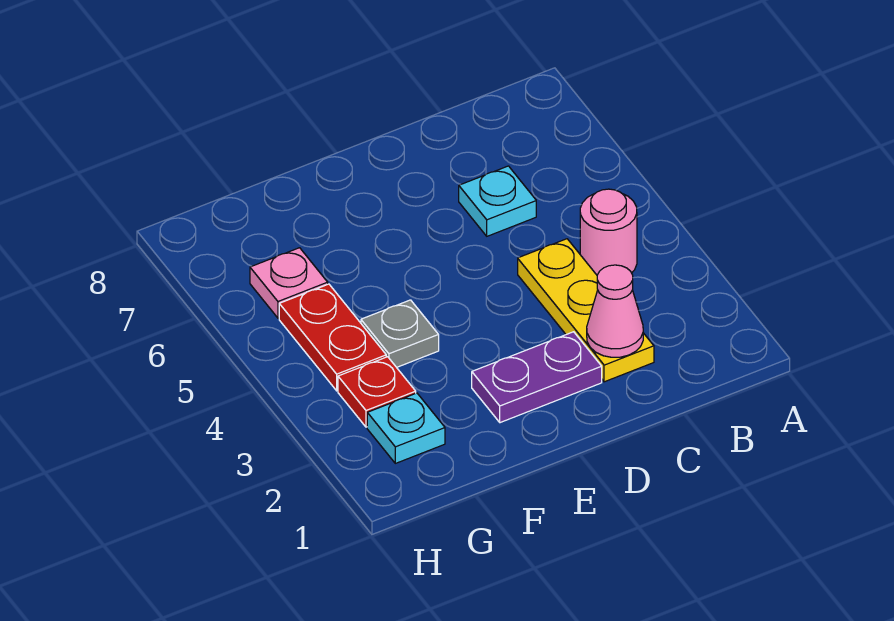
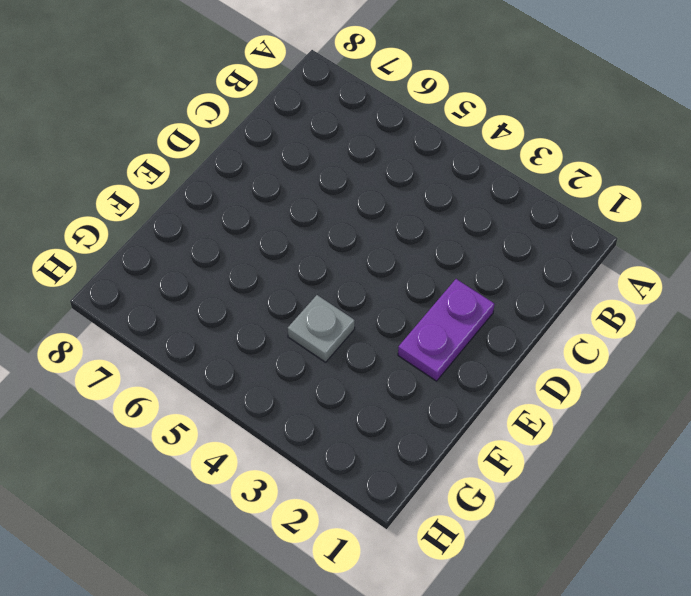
none -> pink 1x1 round brick [580,189,637,275]
none -> yellow 1x3 plate [518,239,654,382]

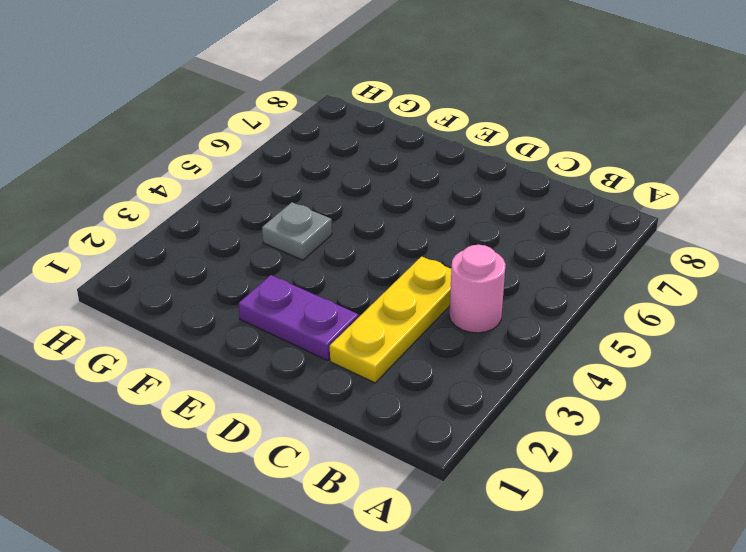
none -> cyan 1x1 plate [459,166,536,236]
none -> cyan 1x1 plate [367,393,445,463]

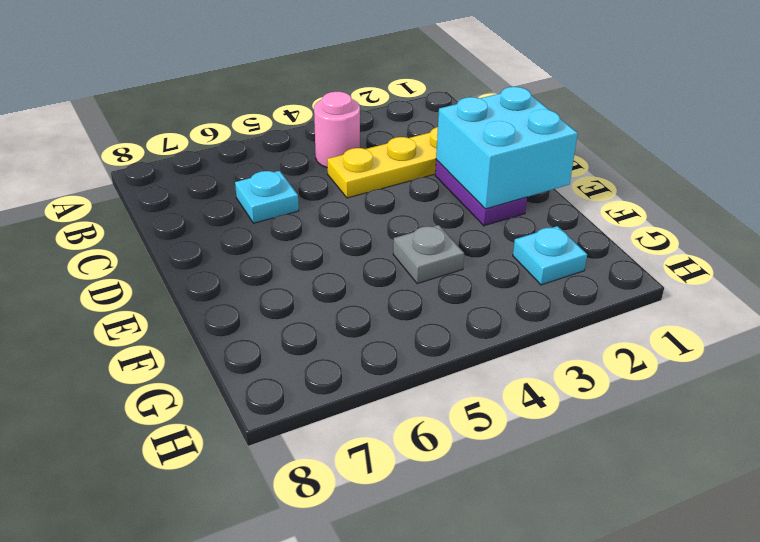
cyan 2x2 brick [436,87,578,209] -> none
none -> red 1x1 plate [338,357,416,427]
none -> red 1x2 plate [279,284,386,391]

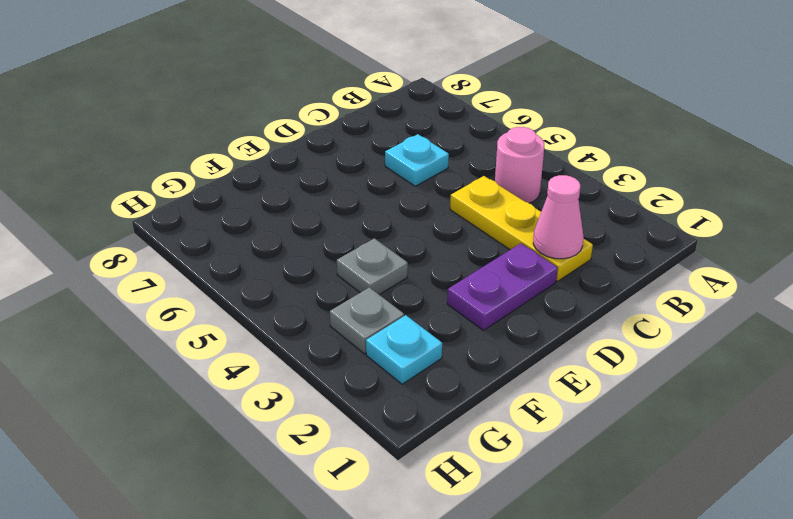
grey 1x1 plate [330,287,404,354] -> red 1x1 plate [338,357,416,427]
none -> red 1x2 plate [279,284,386,391]
none -> pink 1x1 plate [250,248,328,318]

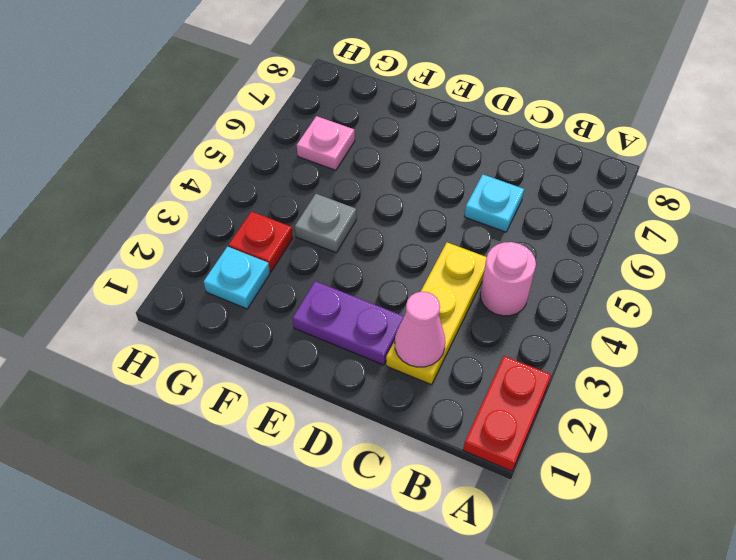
red 1x2 plate [463,356,551,471] -> red 1x2 plate moved to [279,284,386,391]

